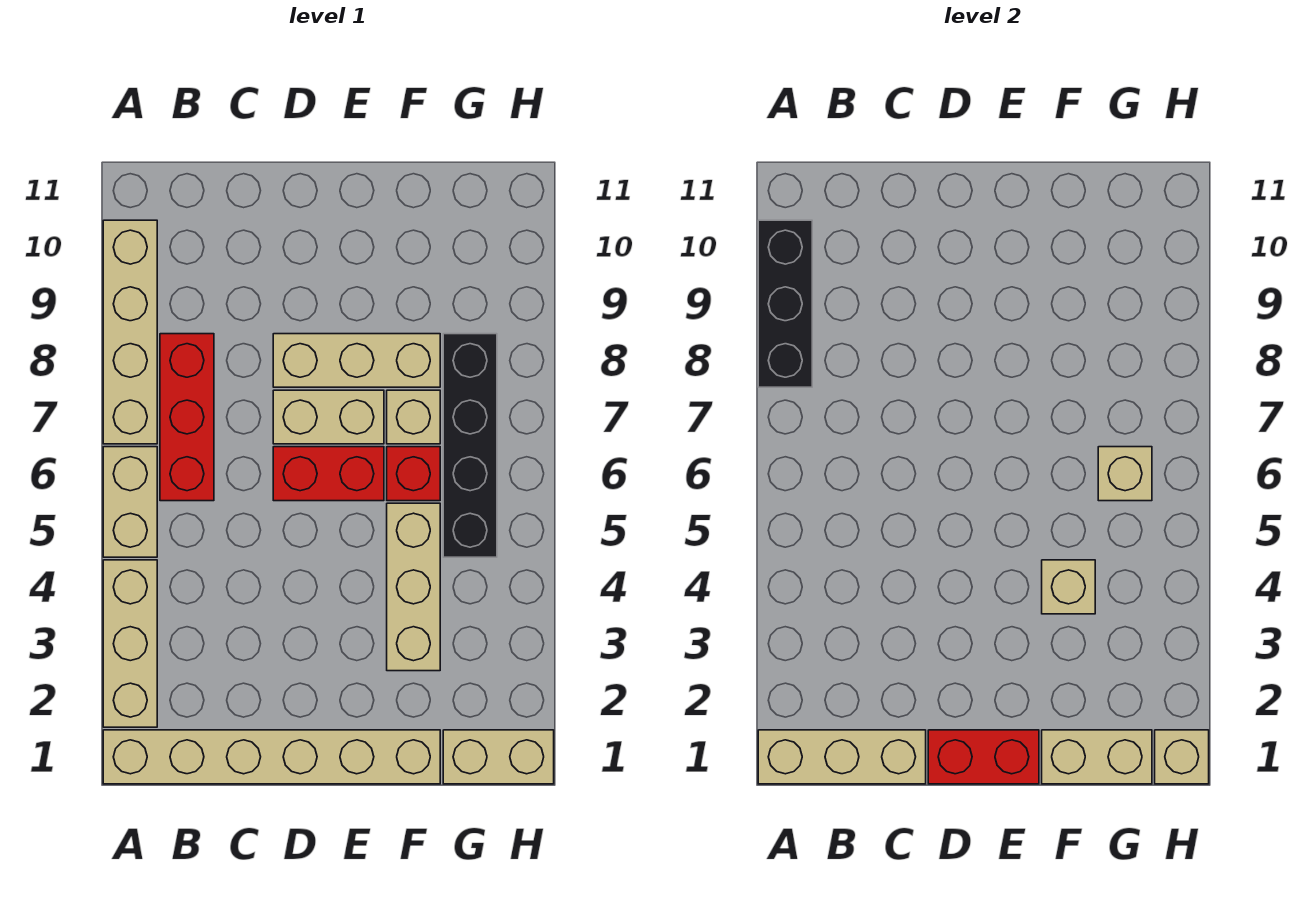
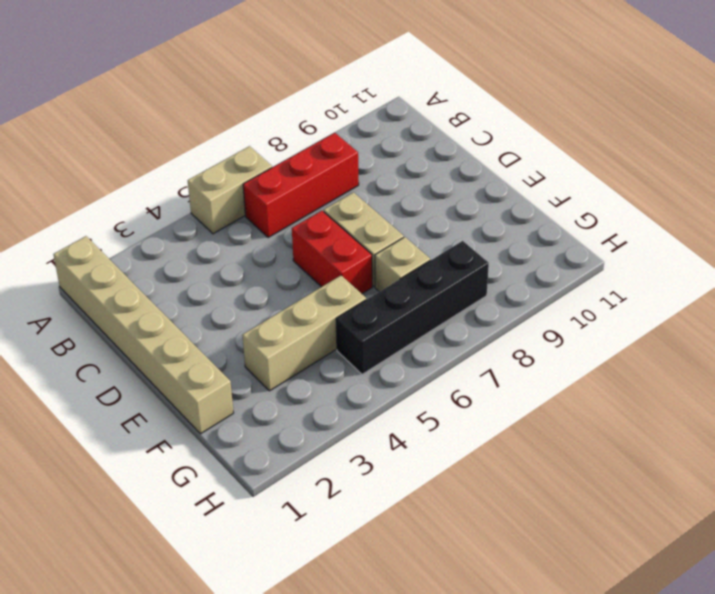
none -> tan 1x3 brick [103,560,157,727]
none -> tan 1x4 brick [103,220,157,444]
none -> tan 1x3 brick [273,334,440,387]

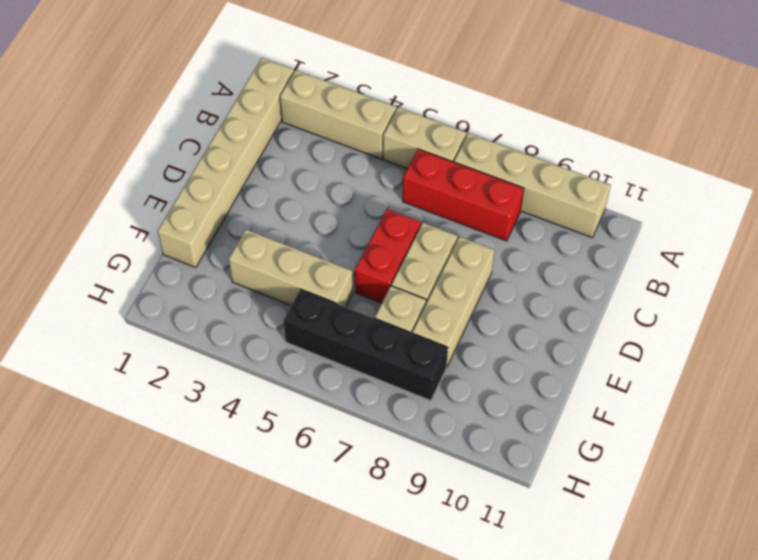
none -> red 1x1 brick [387,447,440,501]
none -> tan 1x2 brick [443,730,554,784]
none -> tan 1x3 brick [758,730,926,784]

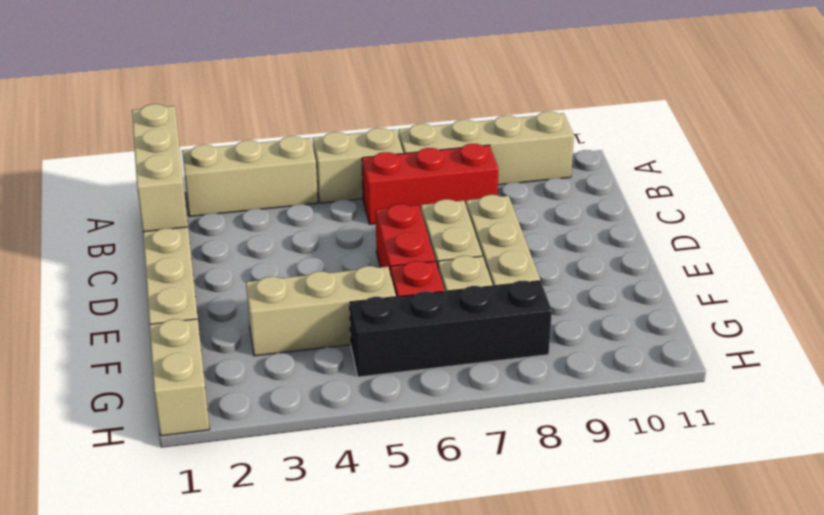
none -> black 1x3 brick [758,220,812,387]
none -> red 1x2 brick [928,730,1039,784]
none -> tan 1x2 brick [1042,730,1152,784]

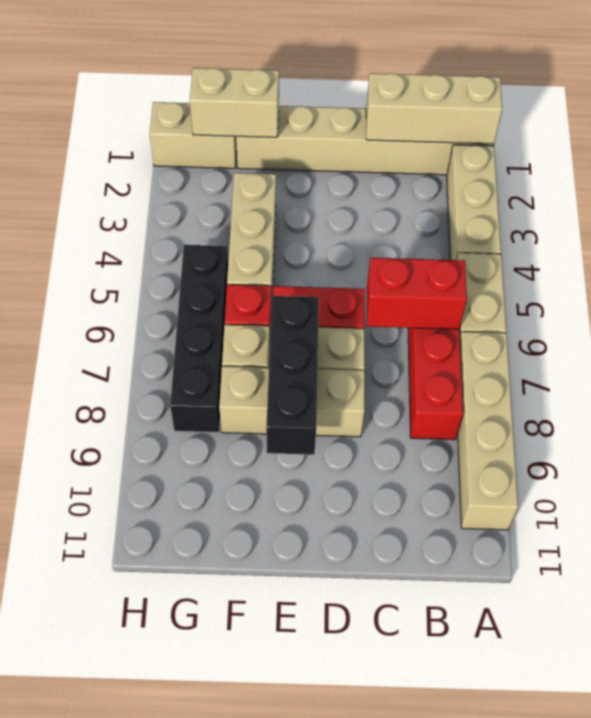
red 1x2 brick [367,258,467,329] -> red 1x2 brick moved to [928,730,1039,784]
black 1x3 brick [266,296,319,455] -> black 1x3 brick moved to [758,220,812,387]
none -> tan 1x1 brick [1042,560,1095,614]
none -> tan 1x1 brick [1098,447,1152,501]
none -> tan 1x1 brick [1155,730,1209,784]

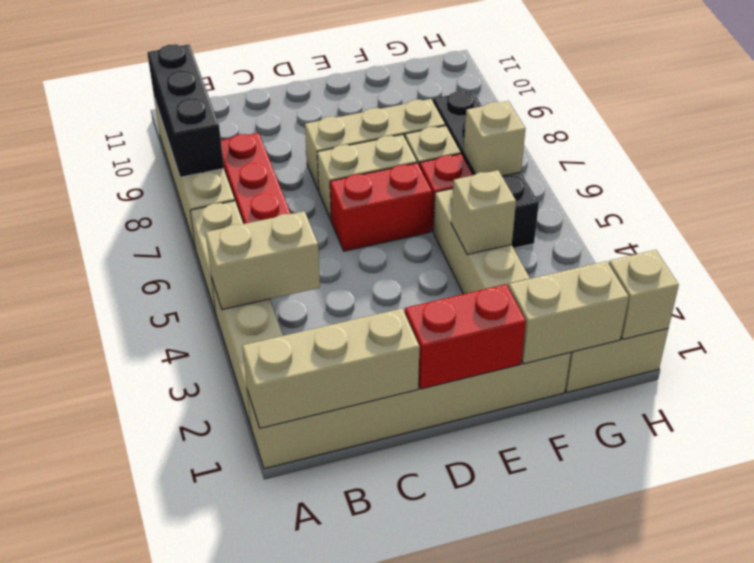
tan 1x2 brick [206,211,320,310] -> none

